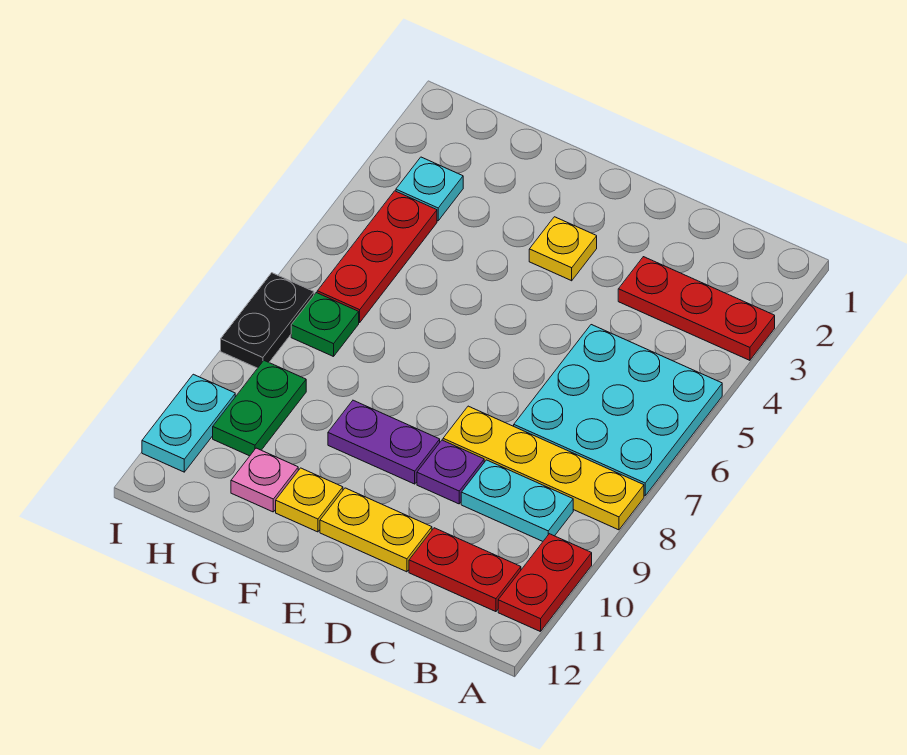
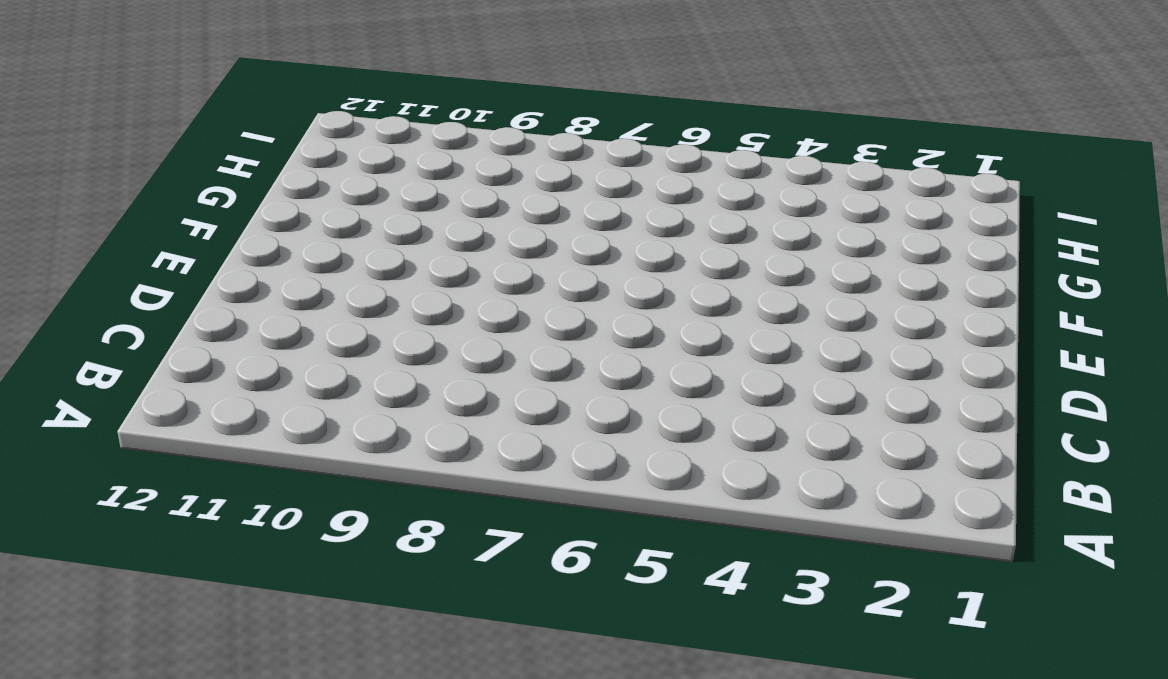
none -> red 1x3 plate [618,257,775,360]
none -> cyan 3x3 plate [514,325,722,496]
none -> yellow 1x4 plate [443,406,644,530]

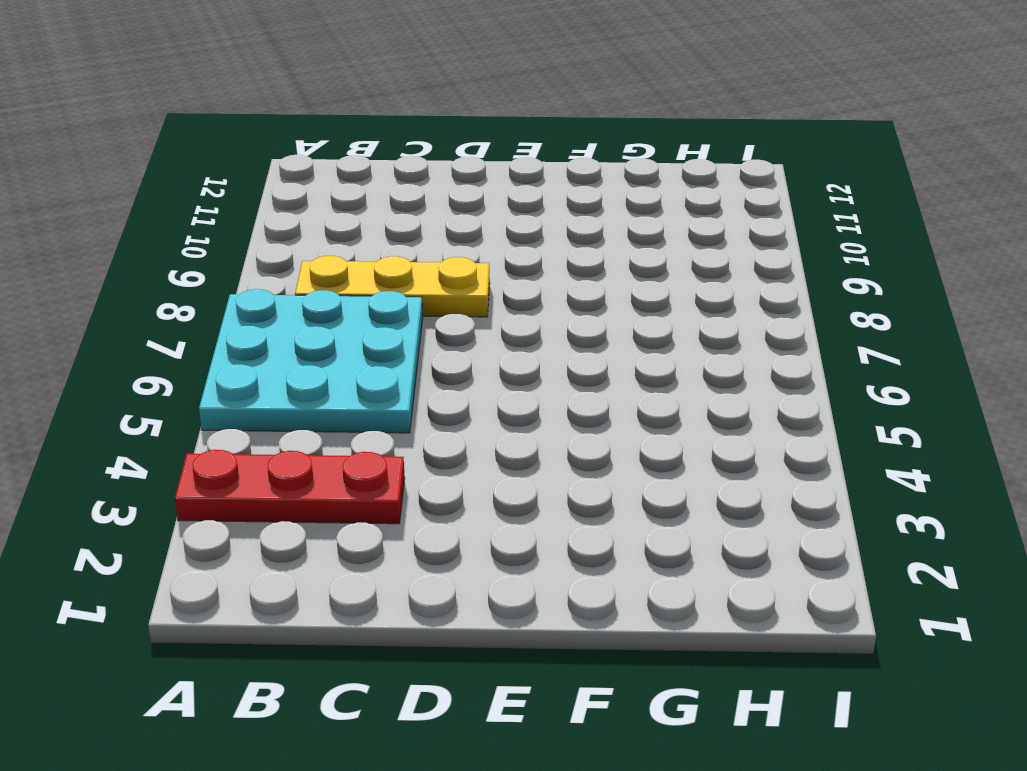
yellow 1x3 plate [295,256,490,317] -> yellow 1x4 plate [443,406,644,530]
none -> red 1x2 plate [498,534,592,632]
none -> cyan 1x2 plate [461,460,573,541]
none -> red 1x2 plate [409,528,521,612]

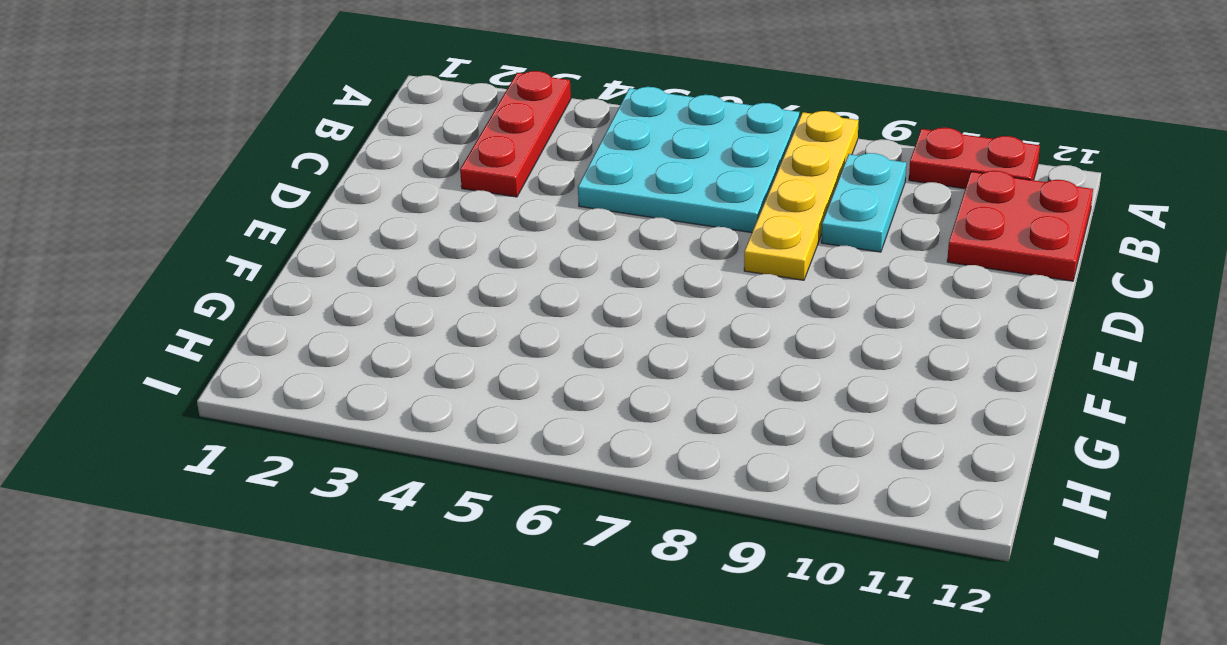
red 2x2 plate [947,171,1093,281] -> red 1x2 plate [409,528,521,612]
none -> purple 1x1 plate [417,440,484,504]
none -> yellow 1x2 plate [320,488,432,572]
none -> yellow 1x1 plate [529,217,597,281]

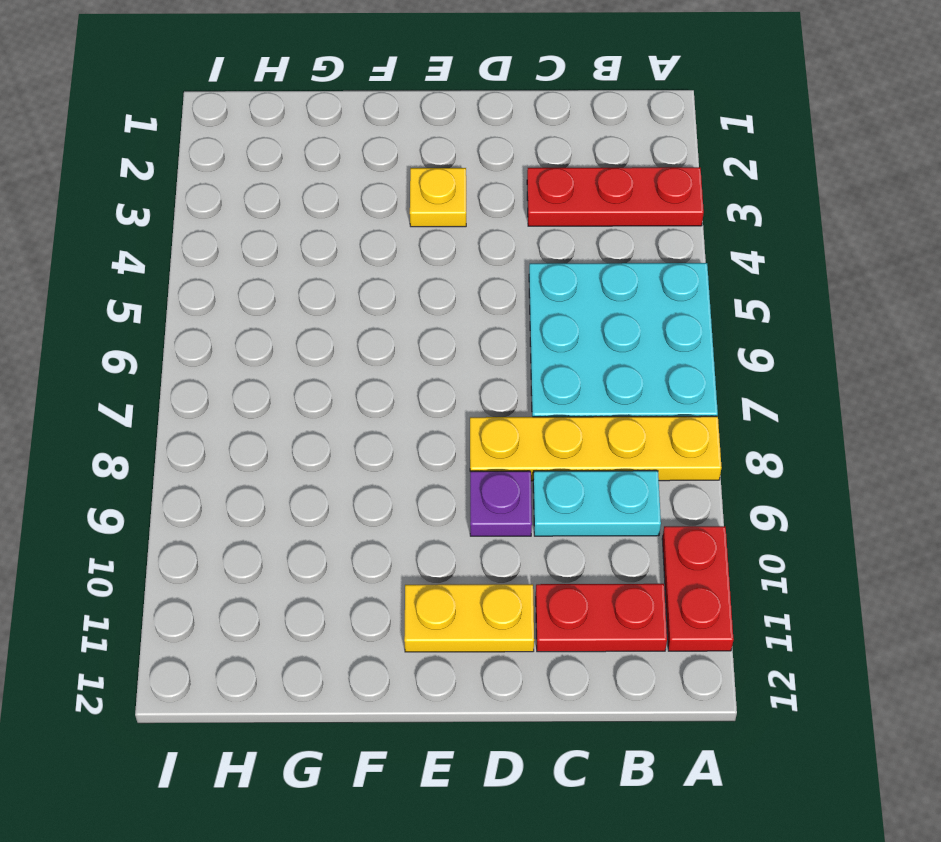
none -> purple 1x2 plate [328,400,440,484]
none -> yellow 1x1 plate [276,468,343,532]
none -> pink 1x1 plate [231,448,298,512]

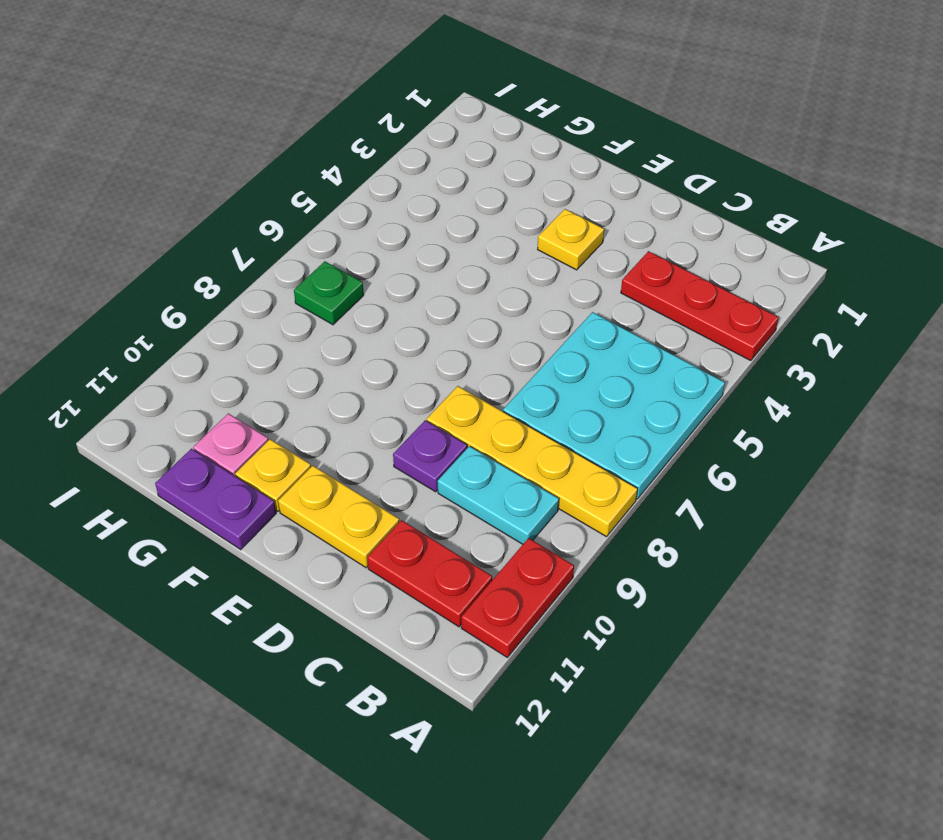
purple 1x2 plate [155,449,276,550] -> purple 1x2 plate moved to [328,400,440,484]
none -> cyan 1x1 plate [396,157,463,221]
none -> red 1x3 plate [317,191,437,323]
none -> green 1x2 plate [213,361,306,456]

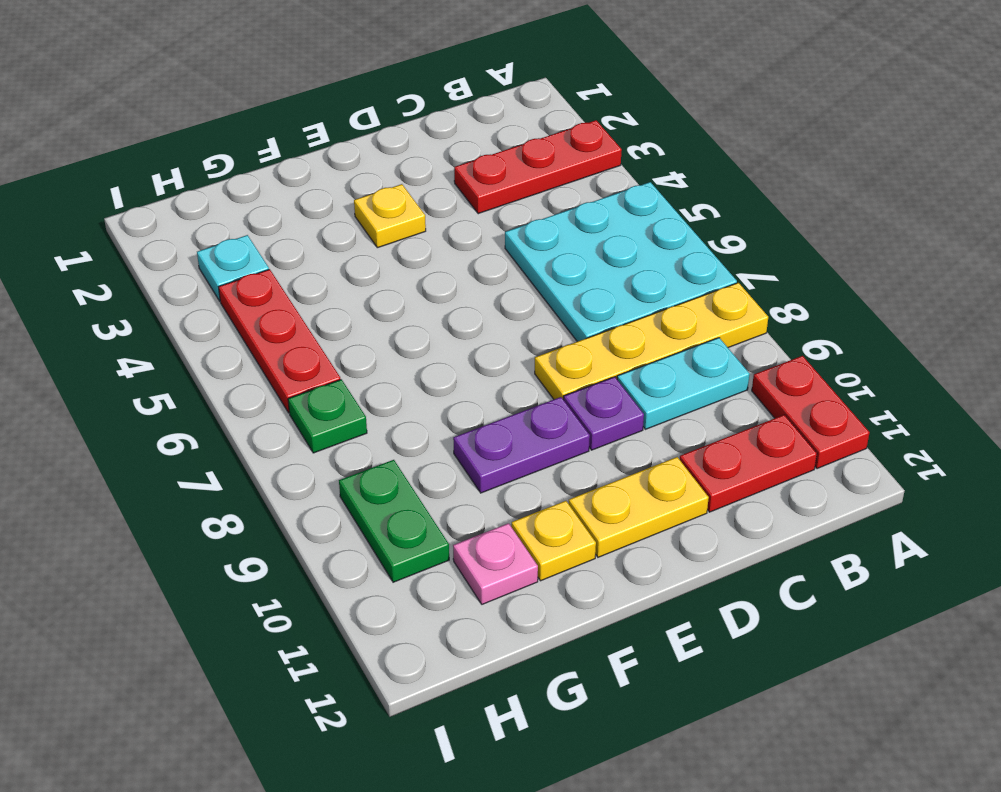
none -> black 1x2 plate [221,273,314,368]
none -> cyan 1x2 plate [142,374,235,472]

